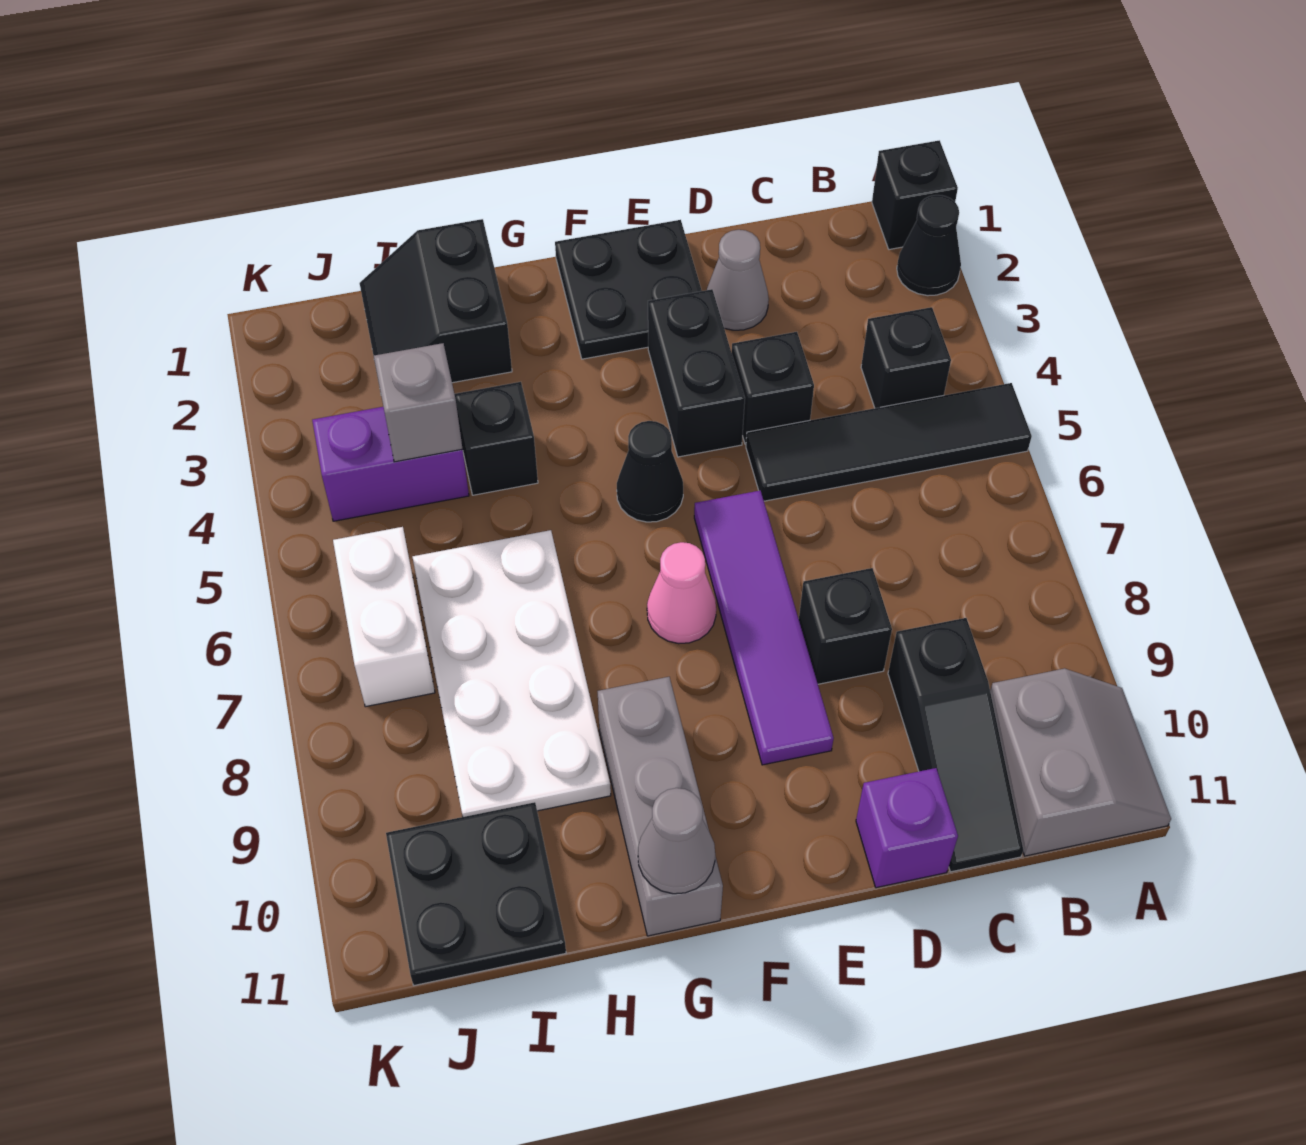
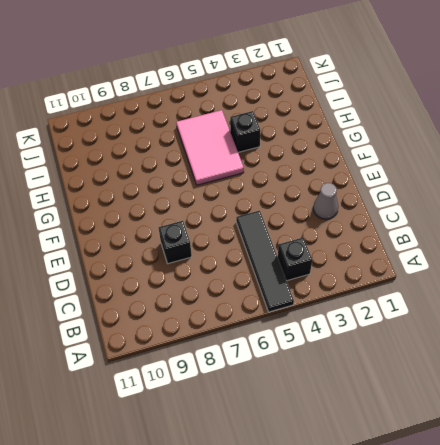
pink 2x3 tile [176,110,244,185] -> white 2x4 plate [413,530,611,817]
none -> black 1x1 brick [872,140,958,249]
none -> black 1x1 cone [897,195,961,296]
none -> grey 2x2 slope [990,668,1171,856]

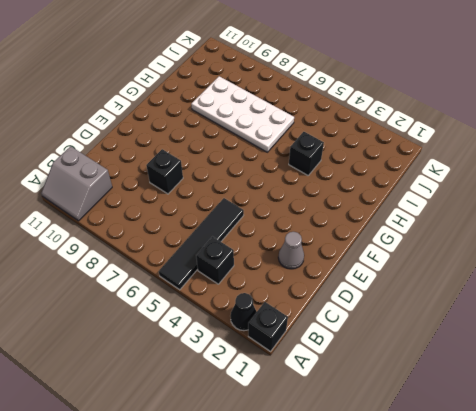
none -> black 1x3 slope [888,618,1023,872]
none -> black 1x1 brick [732,332,814,444]
none -> purple 1x1 brick [856,768,958,888]

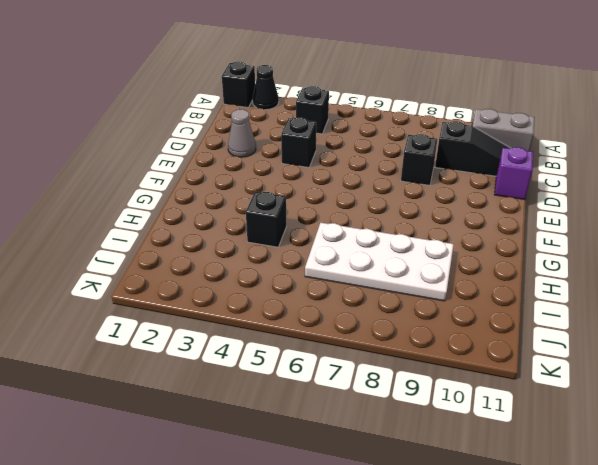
none -> black 1x4 tile [746,383,1032,501]
none -> black 2x2 plate [555,220,702,359]
none -> black 1x2 brick [648,289,745,457]

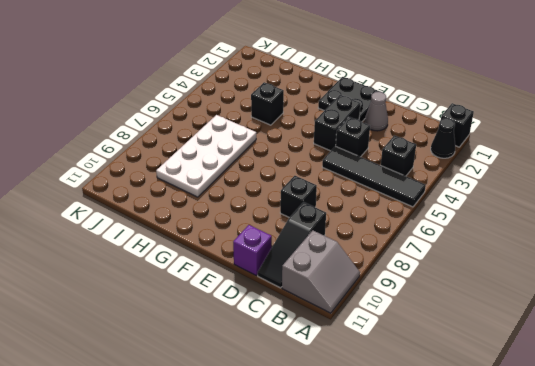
none -> purple 1x4 tile [694,491,834,765]
none -> black 1x1 cone [617,421,683,522]
none -> pink 1x1 cone [647,542,716,644]

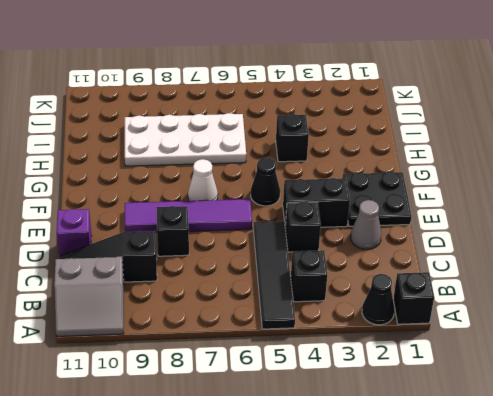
white 1x1 cone [188,159,218,201] -> pink 1x1 cone [647,542,716,644]
none -> grey 1x3 brick [598,677,723,936]
none -> black 2x2 slope [360,219,512,383]
none -> purple 1x2 brick [312,407,469,521]

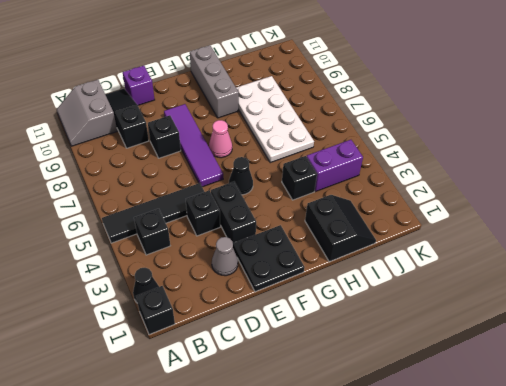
none -> black 2x2 plate [386,802,566,985]
none -> white 1x2 brick [333,527,435,707]
none -> grey 1x1 cone [638,788,715,894]

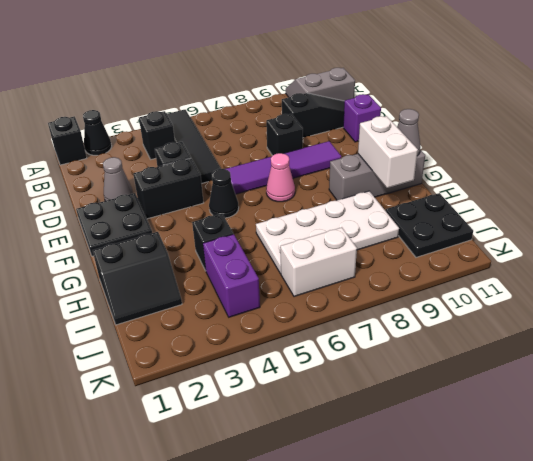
white 1x2 brick [358,116,418,188] -> none
none -> grey 1x1 brick [374,343,462,462]

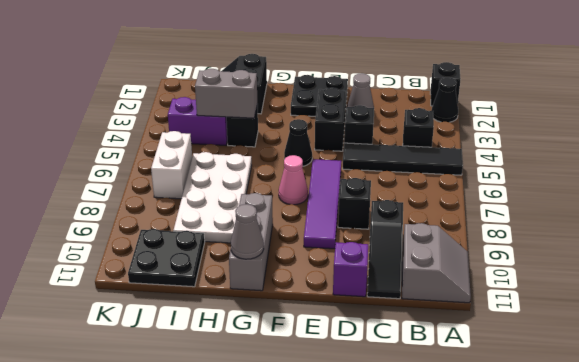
grey 1x2 brick [195,69,257,118] -> grey 1x1 brick [374,343,462,462]

